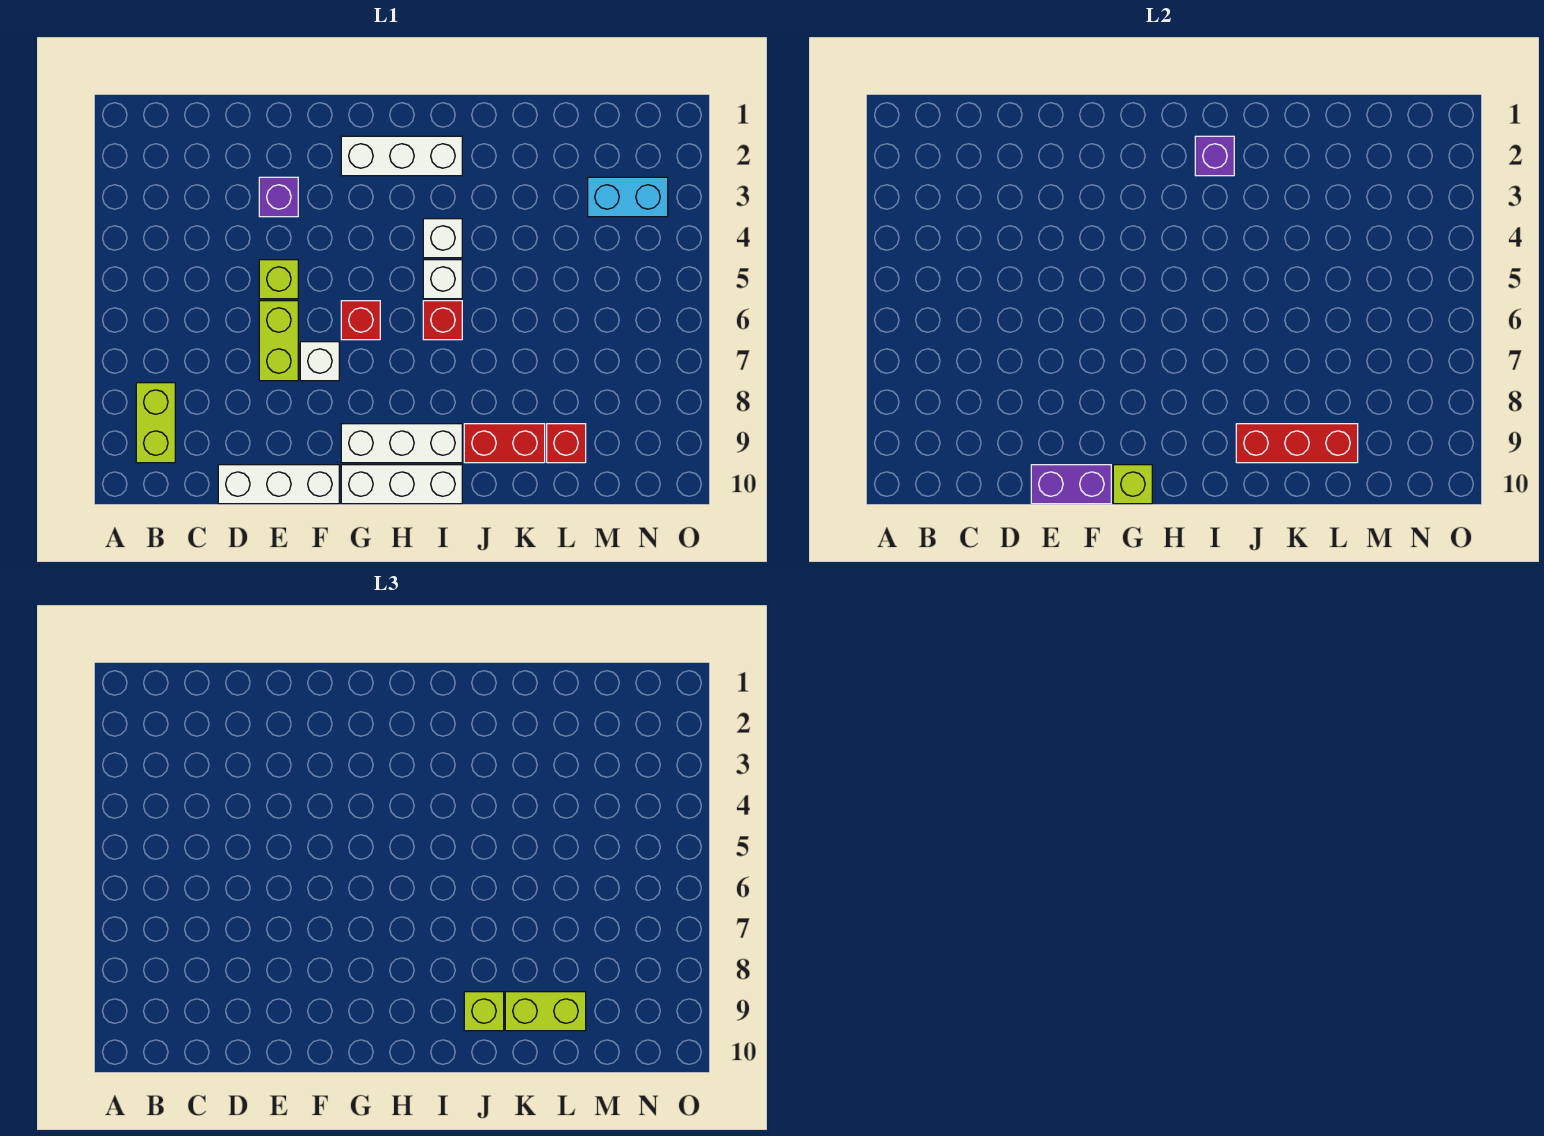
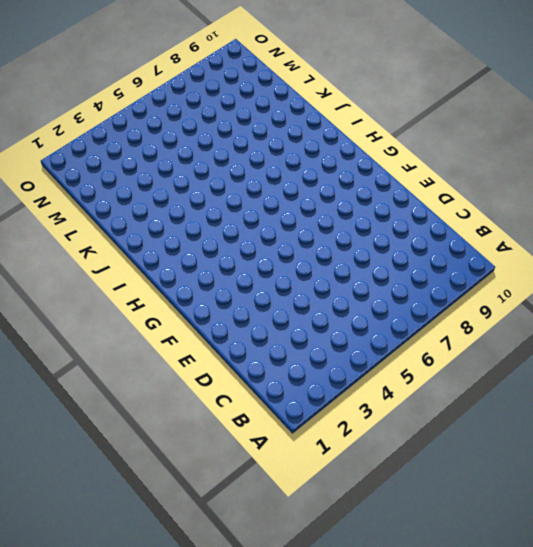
none -> lime 1x2 brick [136,383,175,463]
none -> white 1x3 brick [218,465,339,504]
none -> purple 1x1 brick [259,177,298,217]

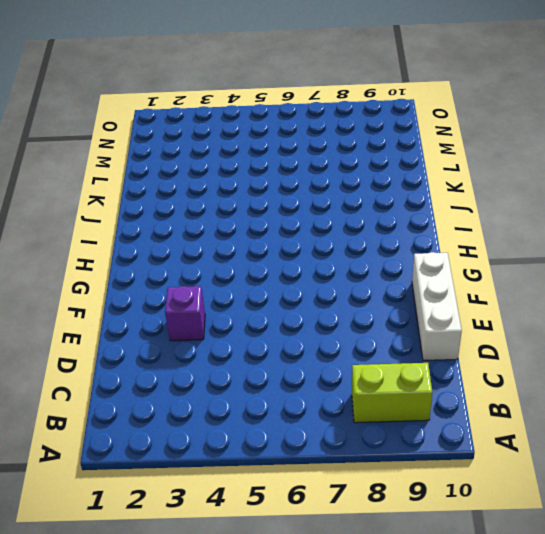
none -> lime 1x1 brick [259,260,298,299]
none -> lime 1x2 brick [259,301,298,381]
none -> white 1x1 brick [300,342,339,381]

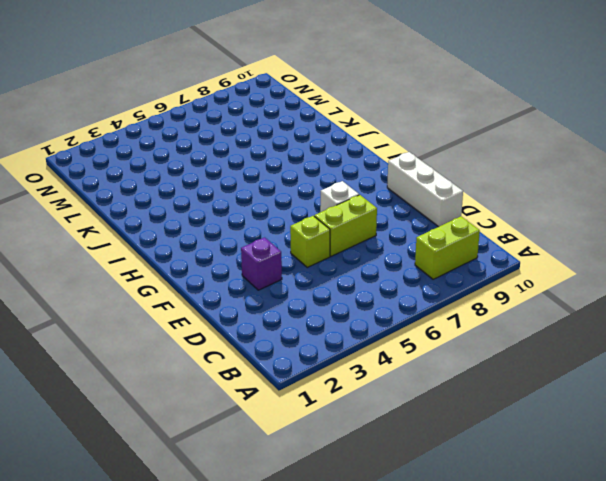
none -> white 1x3 brick [341,136,462,176]
none -> red 1x1 brick [341,301,380,340]
none -> white 1x3 brick [341,424,462,463]

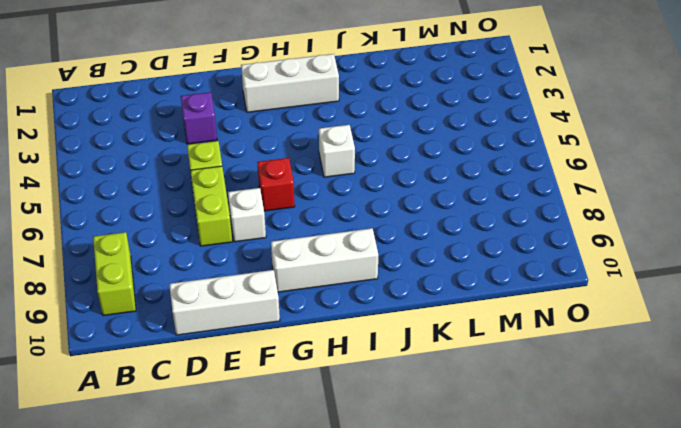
none -> white 1x3 brick [341,465,462,504]
none -> white 1x1 brick [423,219,462,258]
none -> red 1x1 brick [423,301,462,340]

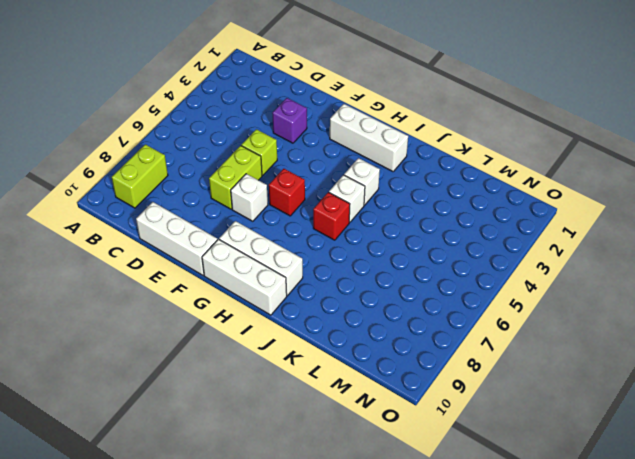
none -> red 1x2 brick [464,424,545,463]
none -> red 1x1 brick [547,424,586,463]
none -> cyan 1x2 brick [588,177,668,217]

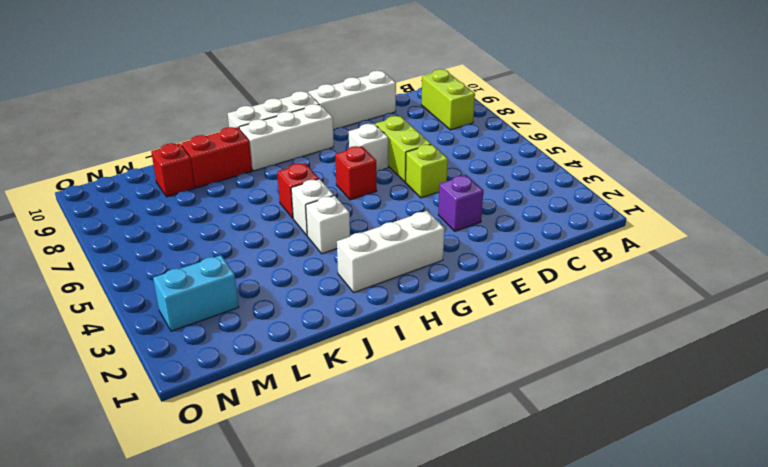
none -> purple 1x2 brick [1031,465,1111,504]
none -> lime 1x1 brick [1113,465,1152,504]
none -> purple 1x1 brick [1195,136,1234,176]

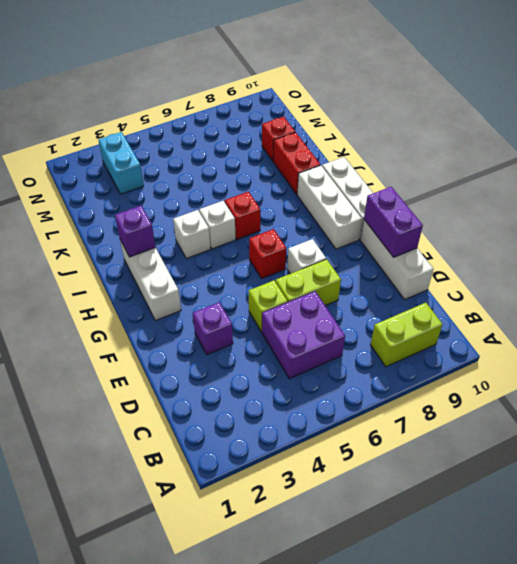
purple 2x2 brick [262,291,345,379] -> none
none -> lime 1x1 brick [1113,465,1152,504]
none -> red 1x3 brick [1236,424,1358,463]
none -> lime 1x1 brick [464,992,504,1031]

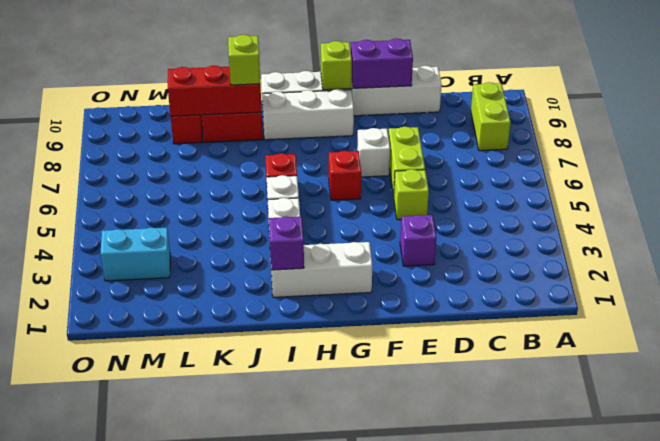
none -> lime 1x2 brick [505,992,586,1031]

